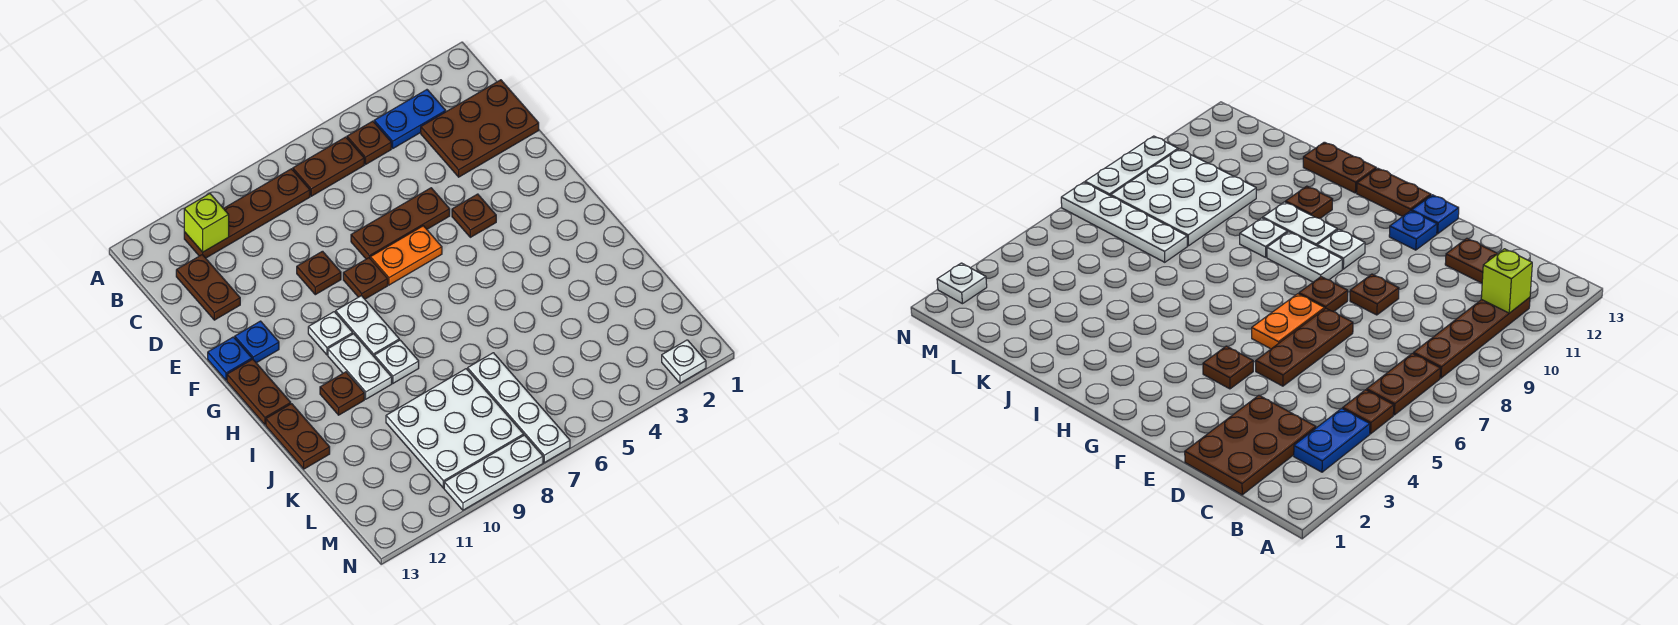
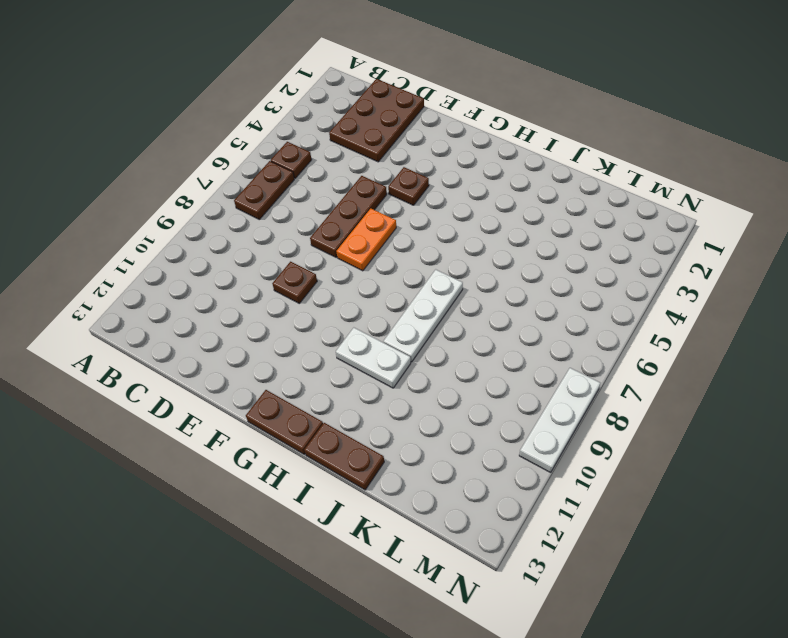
white 1x3 plate [383,270,463,362] -> white 1x1 plate [374,340,419,383]
none -> blue 1x2 plate [374,90,446,148]
none -> brown 1x4 plate [184,169,310,258]
none -> brown 1x2 plate [176,255,240,320]

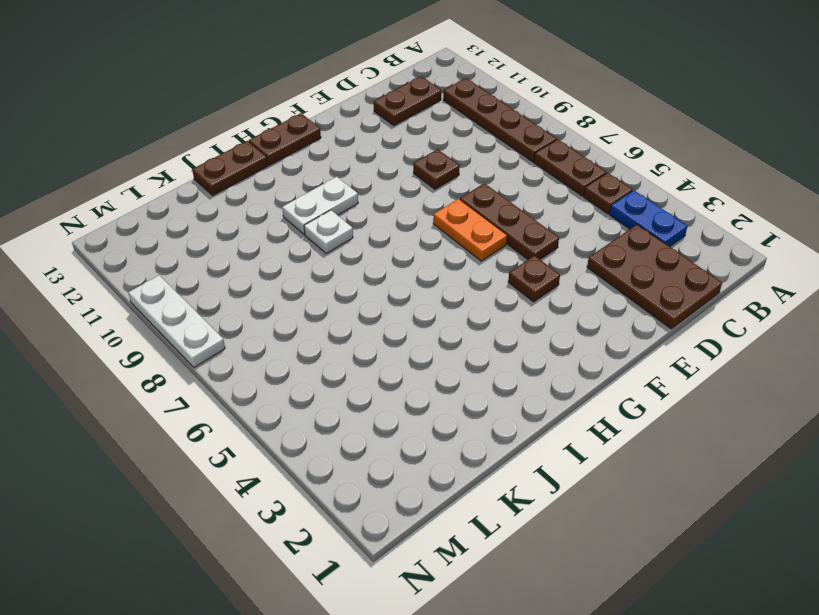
none -> brown 1x1 plate [343,258,388,299]
none -> blue 1x1 plate [235,321,279,363]
none -> blue 1x1 plate [208,337,252,380]

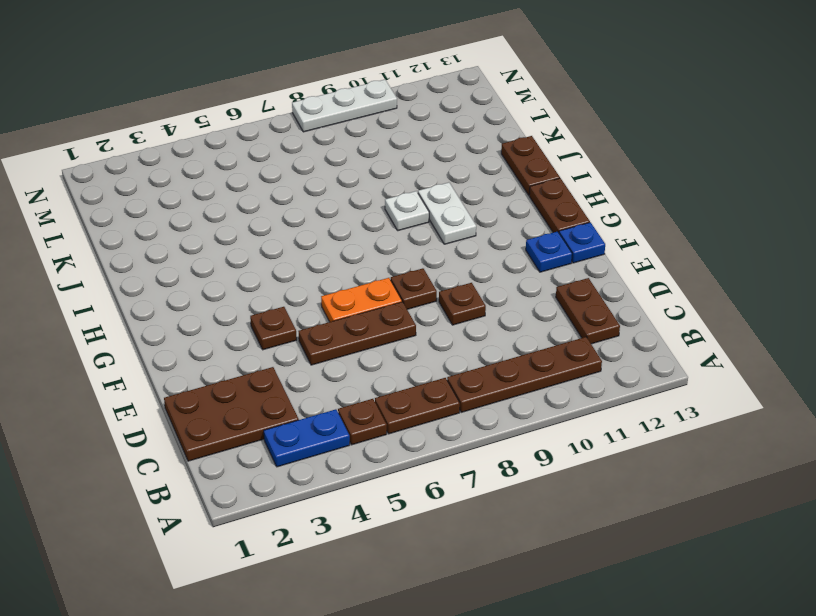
none -> white 1x2 plate [336,296,399,356]
none -> white 1x1 plate [308,312,353,355]
none -> brown 1x1 plate [320,372,364,415]

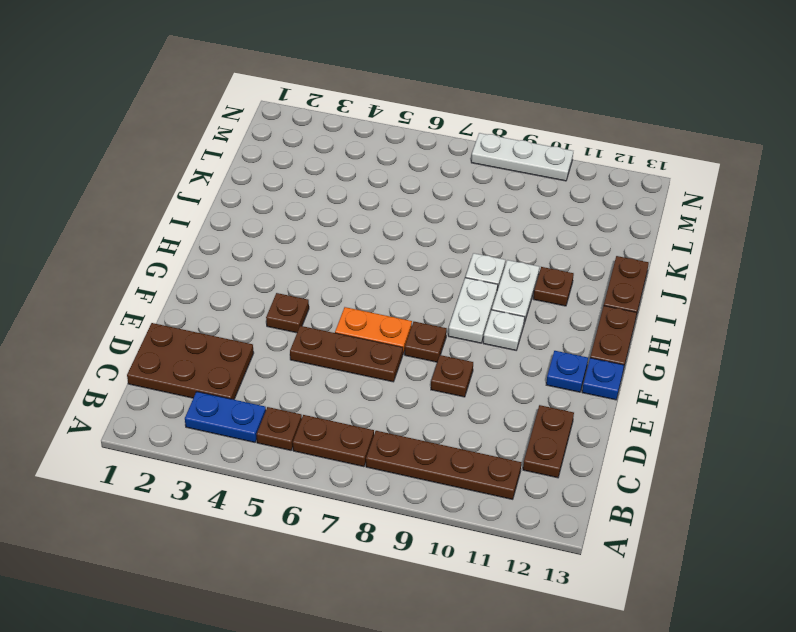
none -> white 1x4 plate [468,353,570,463]
none -> white 3x3 plate [386,369,524,488]
none -> white 1x1 plate [662,340,706,383]

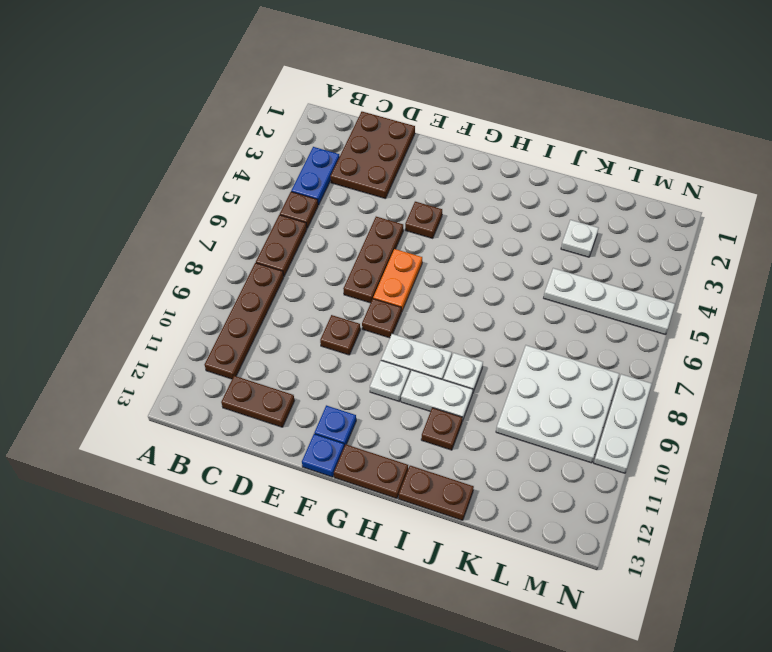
white 1x1 plate [561,220,598,257] -> white 1x1 plate moved to [662,340,706,383]
white 1x4 plate [544,268,675,335] -> white 1x4 plate moved to [468,353,570,463]
none -> lime 1x1 brick [184,194,229,252]

